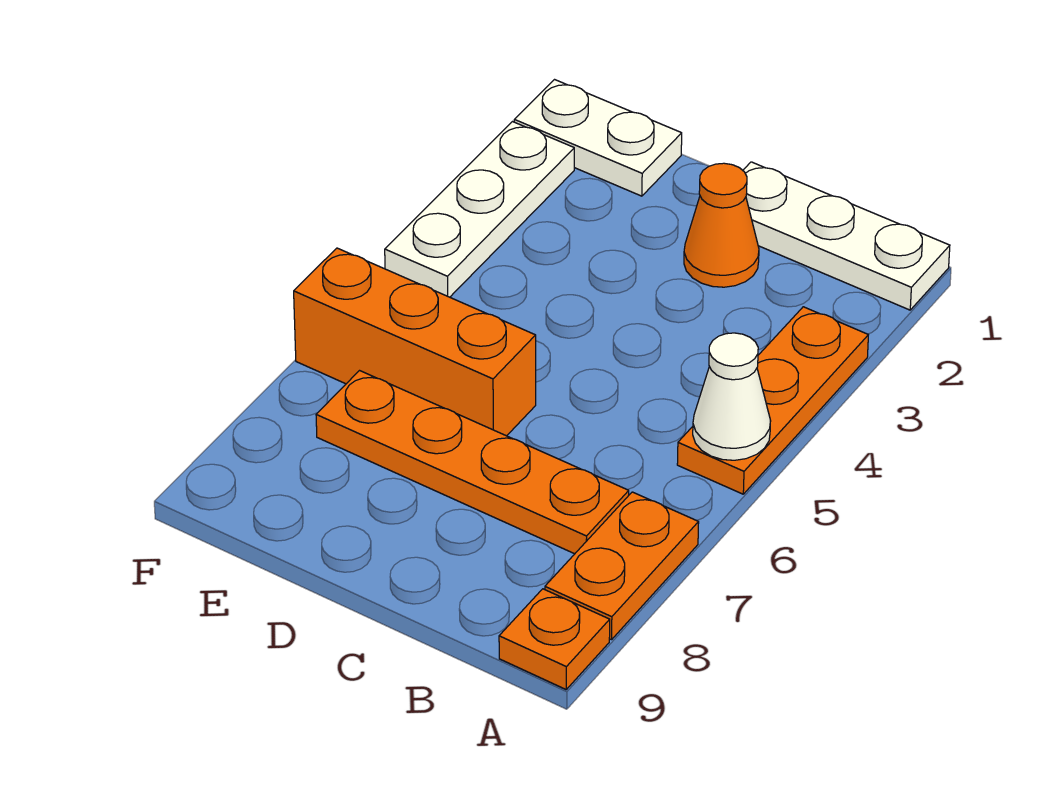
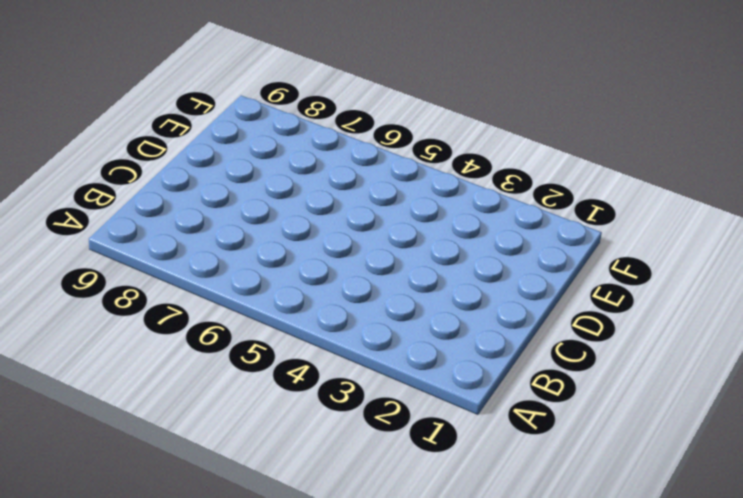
none -> white 1x3 plate [743,162,950,310]
none -> orange 1x3 plate [677,307,868,494]

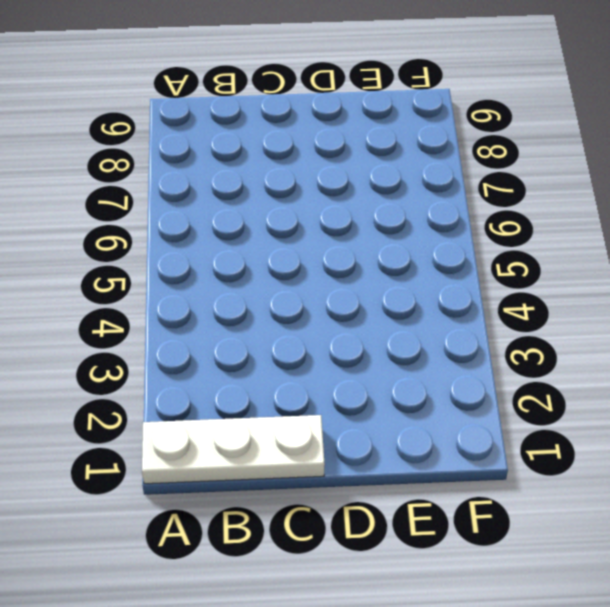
none -> orange 1x3 plate [677,307,868,494]
none -> orange 1x2 plate [545,492,699,640]

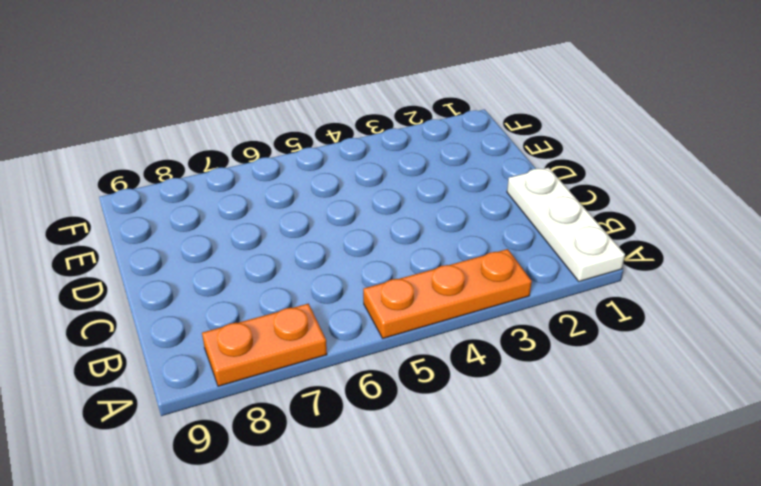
none -> orange 1x1 plate [499,589,610,689]
none -> orange 1x4 plate [316,371,629,554]

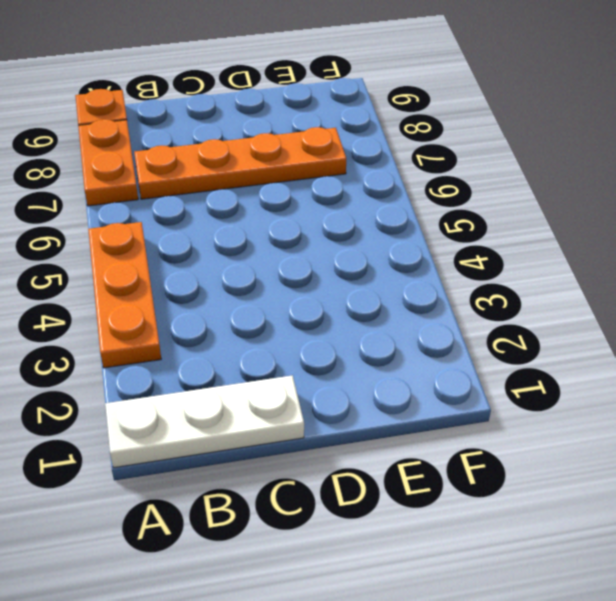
none -> orange 1x1 cone [684,163,759,287]
none -> orange 1x3 brick [294,248,536,436]

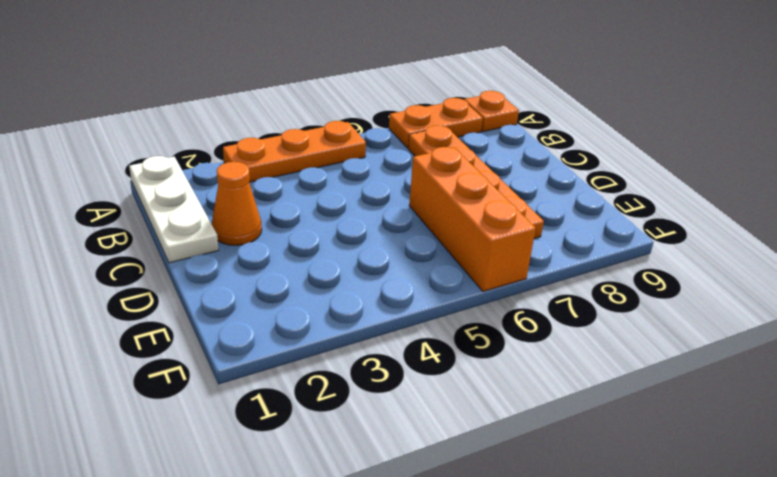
none -> white 1x2 plate [514,80,682,196]
none -> white 1x3 plate [385,122,574,297]

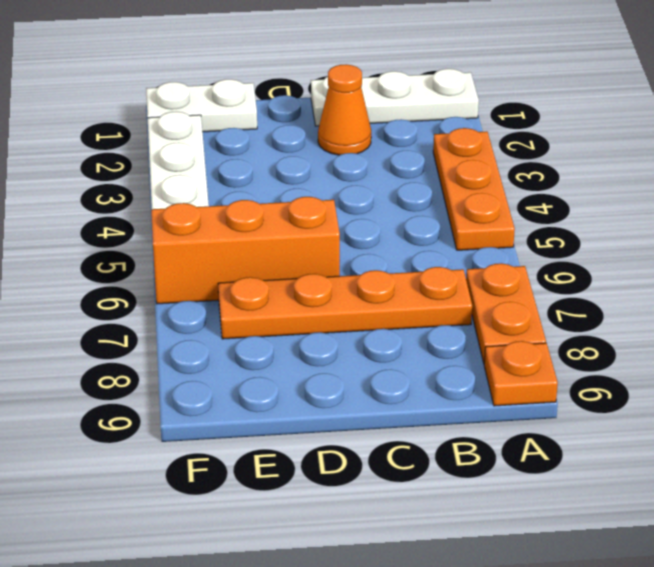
none -> white 1x1 cone [693,333,771,460]

